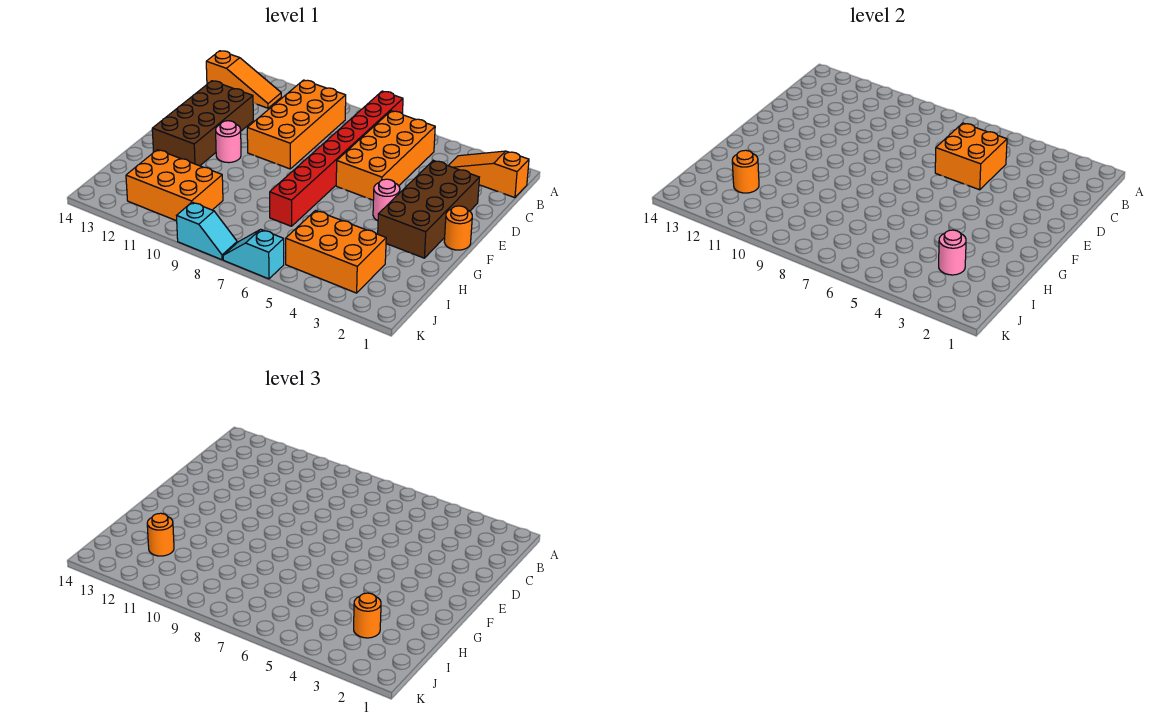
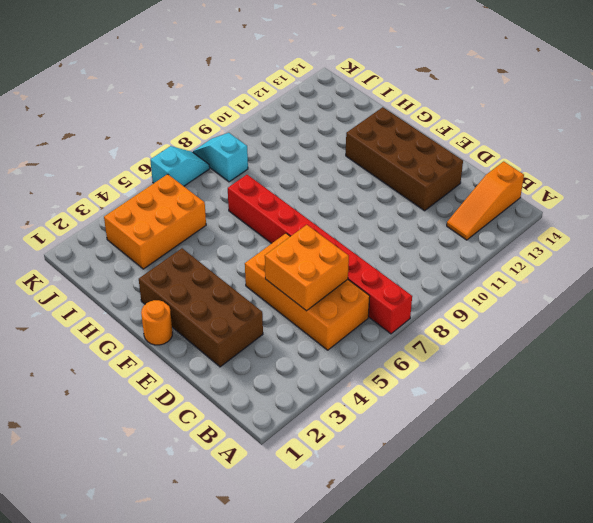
cyan 1x2 slope [193,133,248,182] -> cyan 1x2 slope turned to [177,202,237,260]
none -> orange 1x3 slope [448,151,529,198]
none -> orange 2x4 brick [247,80,346,169]
none -> pink 1x1 round brick [373,179,400,221]

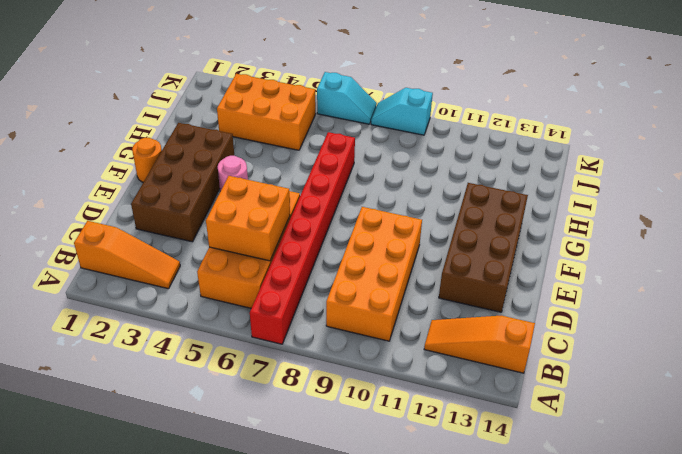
none -> pink 1x1 round brick [216,121,241,163]
none -> orange 2x3 brick [126,150,223,221]
none -> pink 1x1 round brick [939,230,966,275]

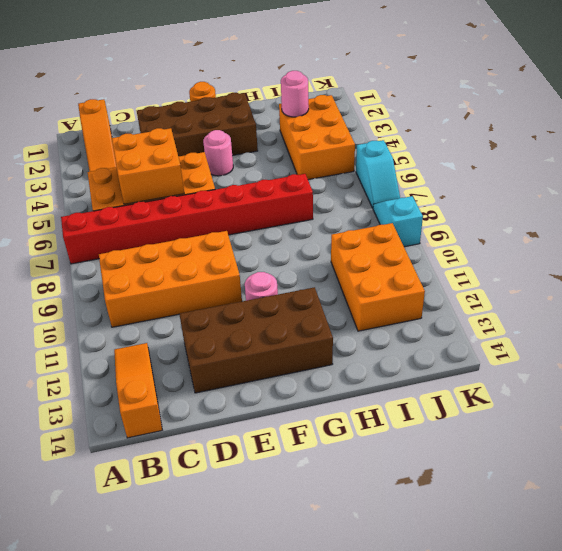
none -> orange 1x1 round brick [732,150,759,193]
none -> orange 1x1 round brick [354,593,381,638]
none -> orange 1x1 round brick [147,513,174,556]

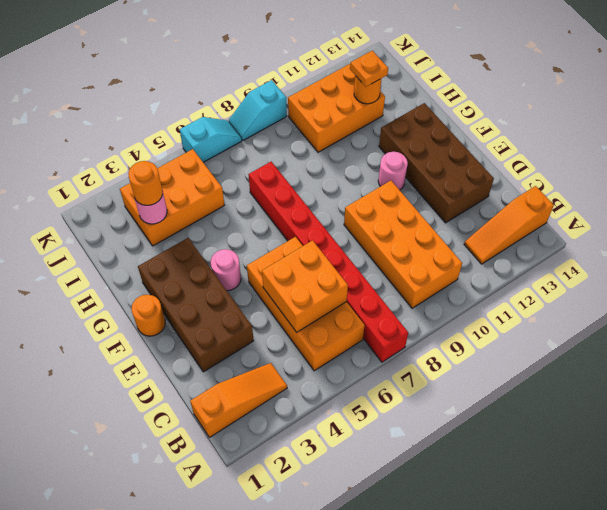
orange 1x1 plate [350,51,388,87] -> orange 1x1 round brick [147,513,174,556]

